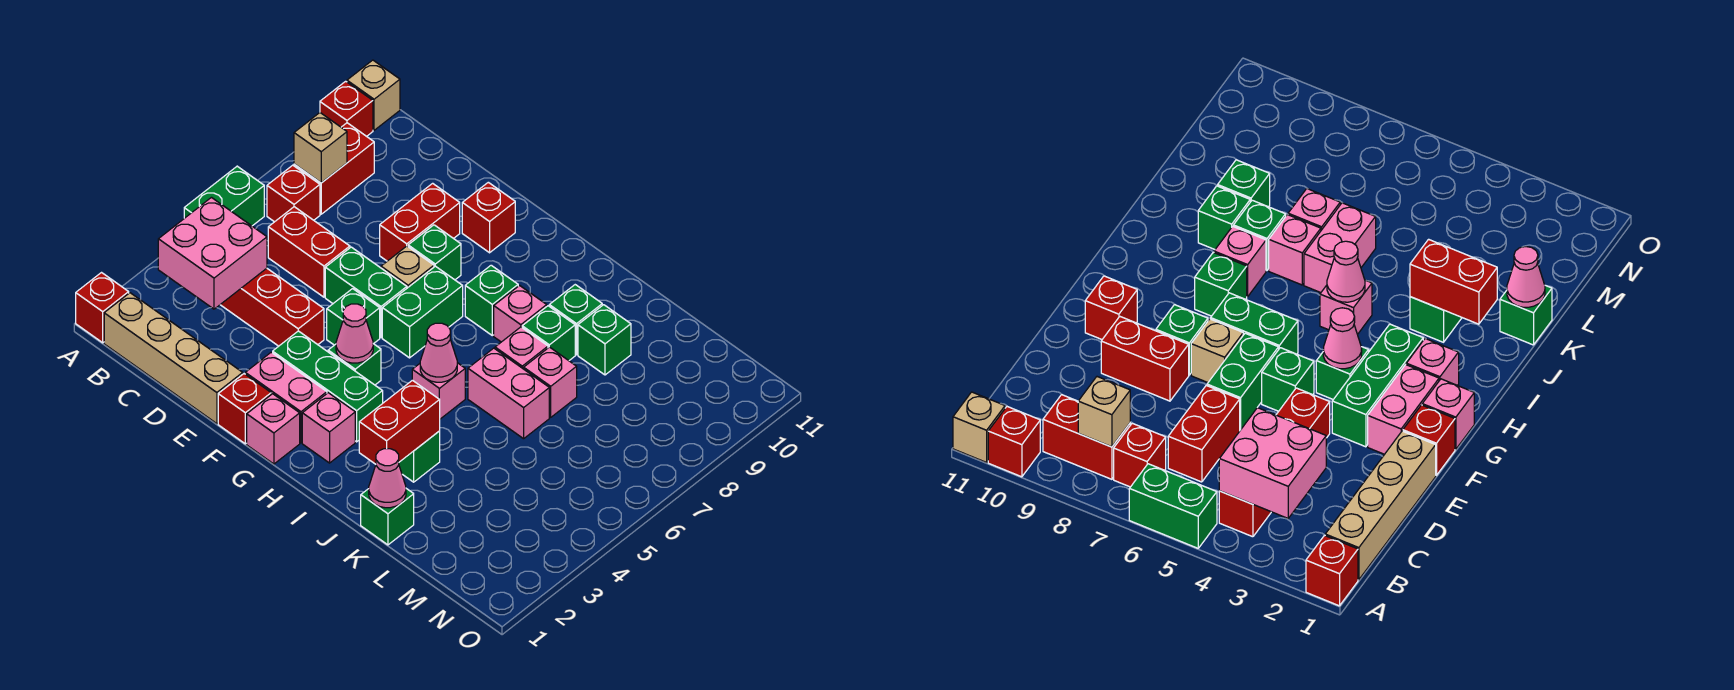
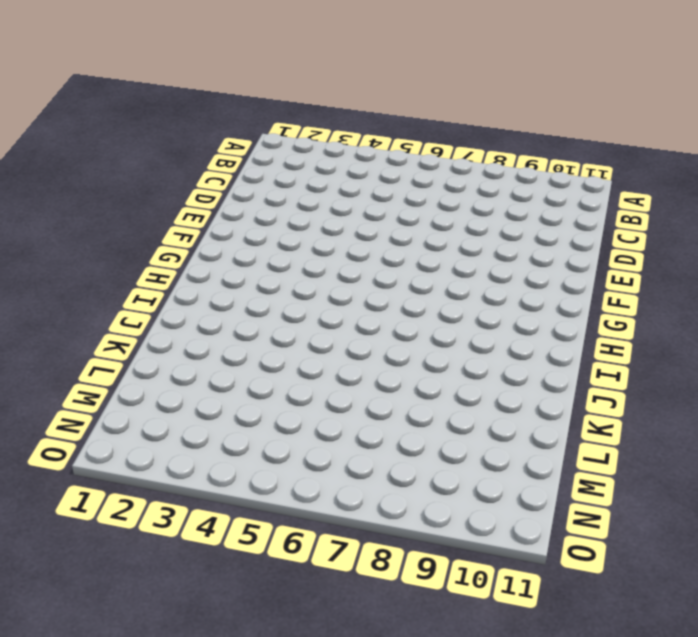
none -> red 1x1 brick [76,273,129,343]
none -> green 1x2 brick [184,166,264,226]
none -> red 1x1 brick [320,81,373,136]
none -> tan 1x1 brick [347,60,400,130]

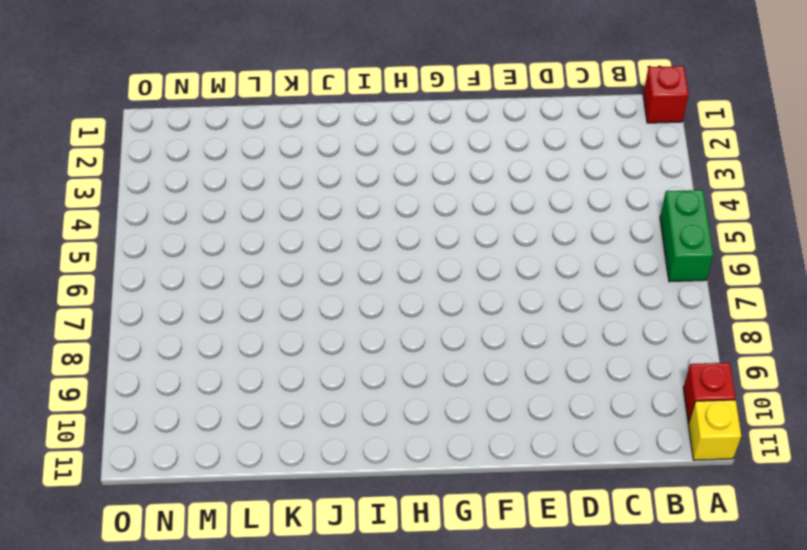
yellow 1x1 brick [688,400,741,460] -> tan 1x1 brick [347,60,400,130]
none -> tan 1x4 brick [104,293,243,424]
none -> red 1x4 brick [220,268,324,346]
none -> red 1x1 brick [267,165,320,222]
none -> red 1x2 brick [294,123,374,214]

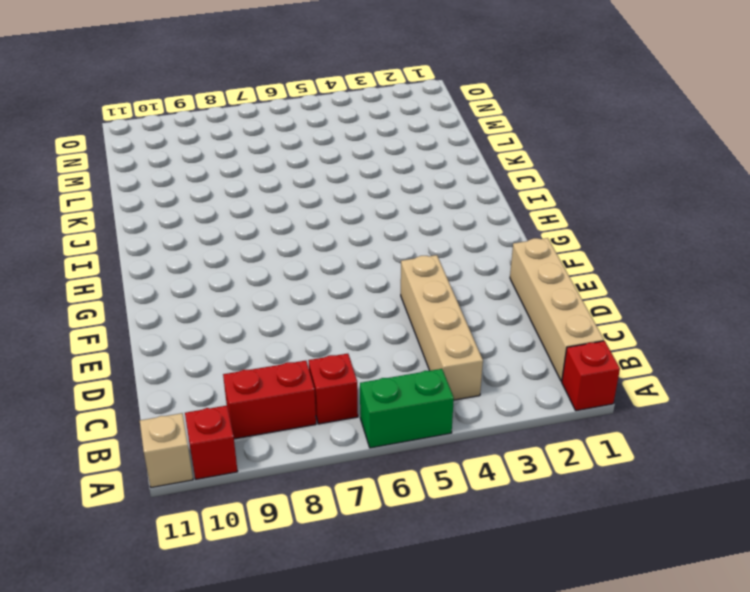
tan 1x4 brick [401,255,483,400] -> red 1x4 brick [220,268,324,346]
none -> red 1x2 brick [268,207,350,297]
none -> green 1x2 brick [325,247,407,338]
none -> red 1x2 brick [380,183,460,261]
none -> red 1x1 brick [218,374,271,444]

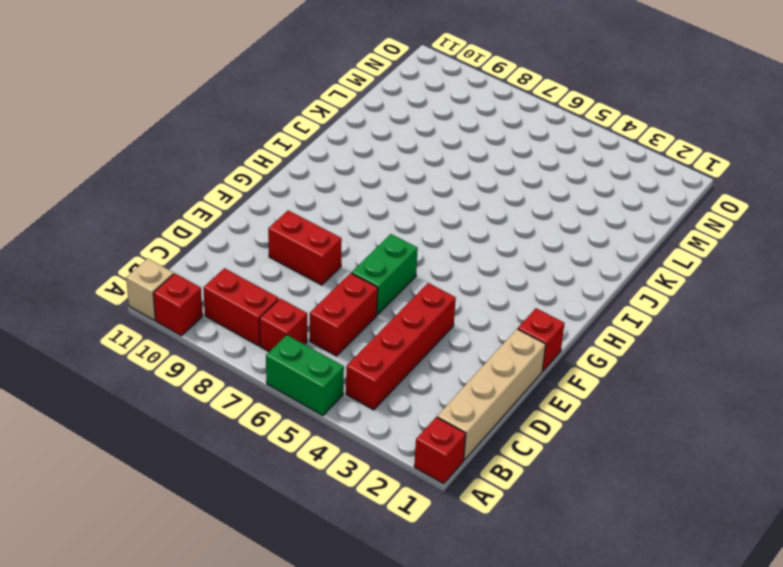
none -> pink 1x2 brick [245,352,327,443]
none -> green 1x3 brick [273,331,383,442]
none -> green 1x1 brick [327,289,380,345]
none -> tan 1x1 brick [381,246,434,288]

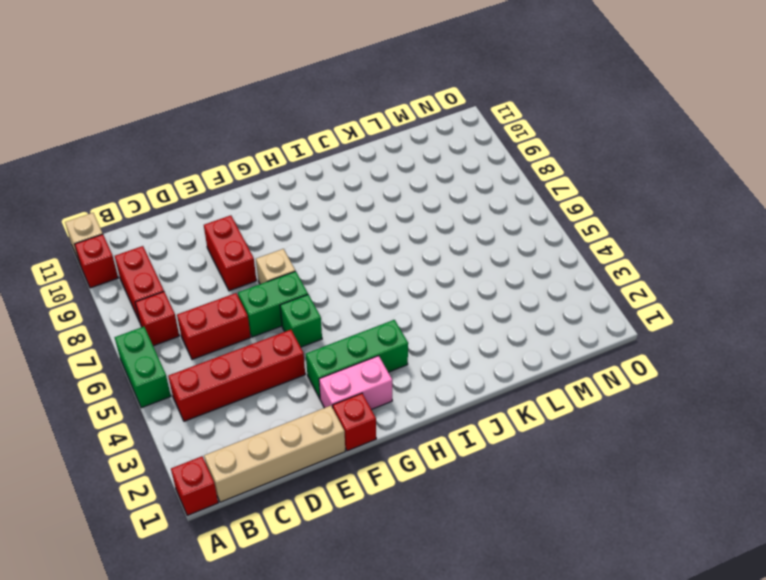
none -> green 1x1 brick [408,225,461,280]
none -> red 1x1 brick [462,182,515,253]
none -> pink 1x1 brick [247,394,300,464]
none -> green 1x1 brick [328,344,381,385]

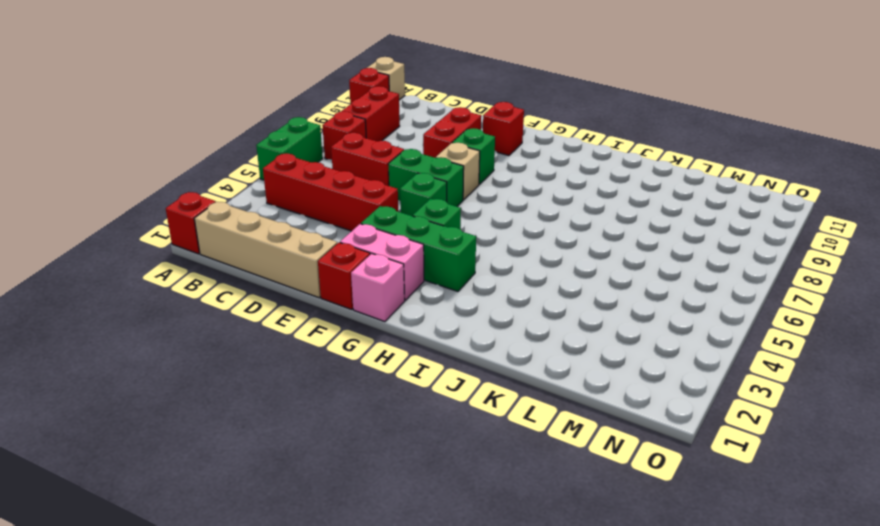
none -> green 1x2 brick [382,266,463,358]
none -> pink 1x1 brick [302,393,355,463]
none -> green 1x1 brick [465,265,518,335]
none -> pink 1x1 brick [412,363,465,419]

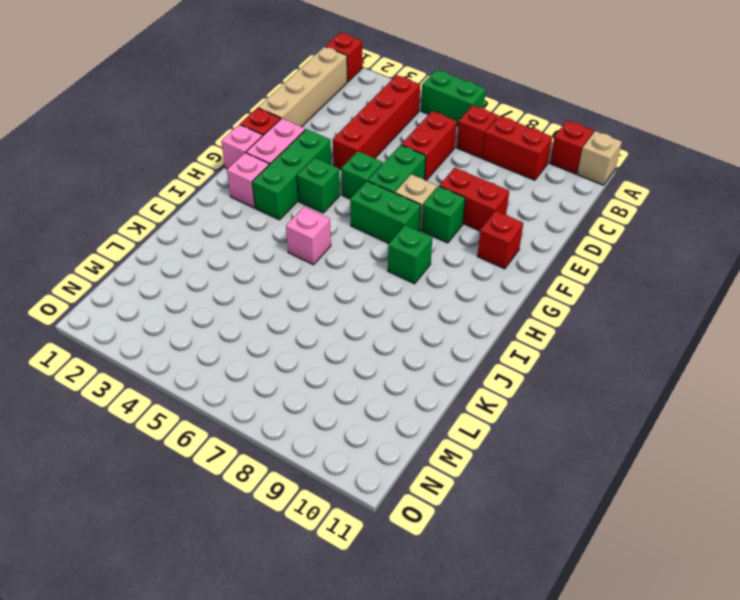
none -> pink 1x1 brick [494,286,547,342]
none -> green 1x1 brick [399,431,440,482]
none -> pink 1x2 brick [468,348,549,439]
none -> pink 1x1 brick [495,327,548,369]

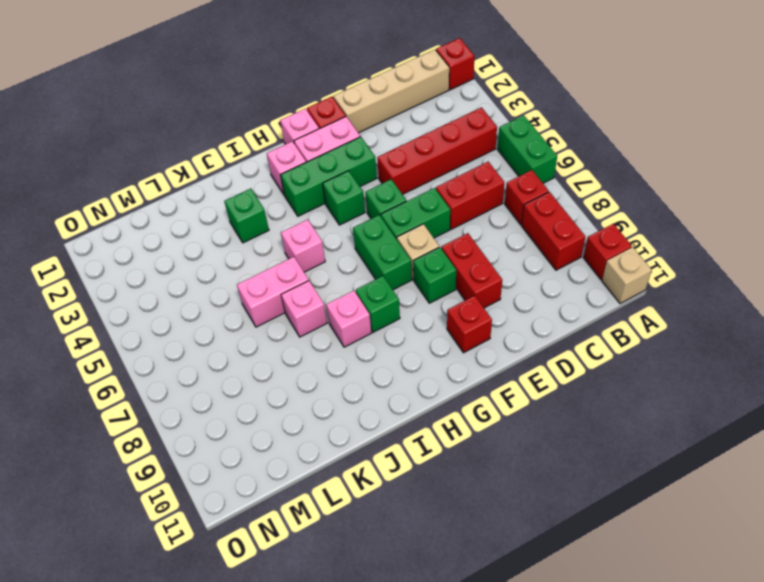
none -> green 1x1 brick [522,306,575,361]
none -> green 1x1 brick [549,285,602,355]
none -> green 1x1 brick [361,489,414,545]
none -> pink 1x1 brick [524,347,577,417]

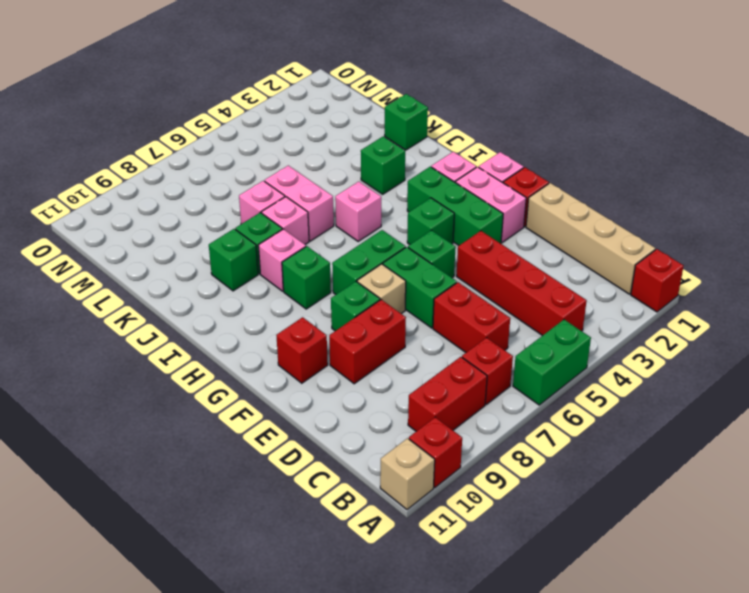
none -> green 1x1 brick [578,305,631,375]
none -> pink 2x2 brick [158,198,267,309]
none -> tan 1x1 brick [294,113,347,183]
none -> pink 1x1 cone [336,304,373,363]

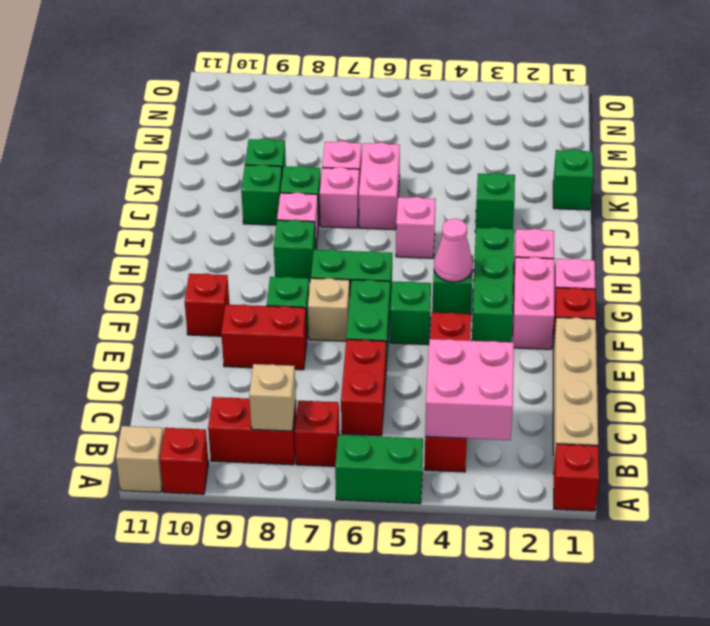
none -> pink 1x1 cone [420,323,457,382]
none -> red 1x2 brick [359,380,440,464]
none -> pink 1x1 cone [369,449,406,508]

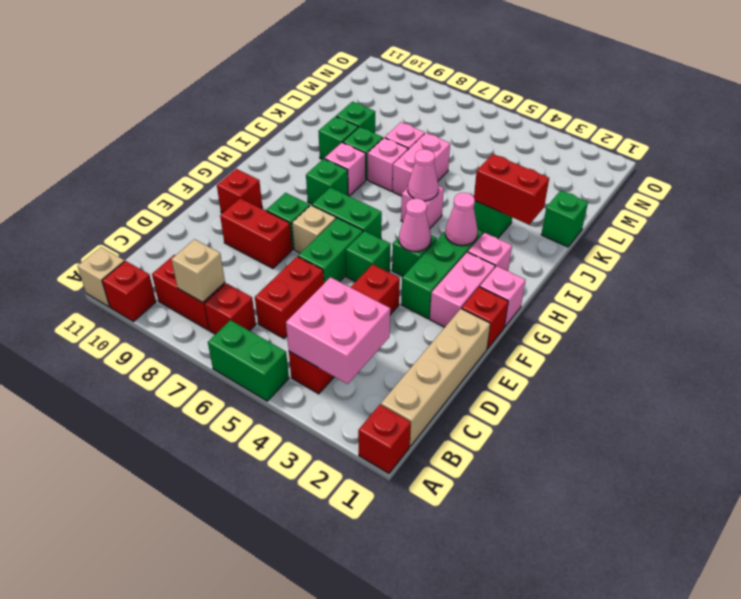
pink 1x1 cone [445,193,478,246] -> pink 1x1 cone moved to [369,449,406,508]

